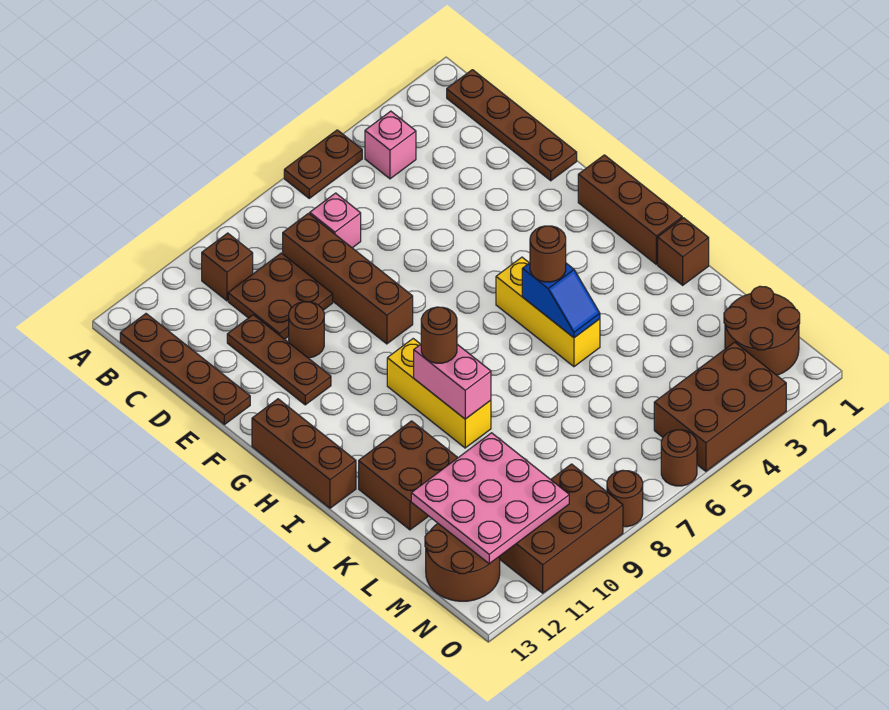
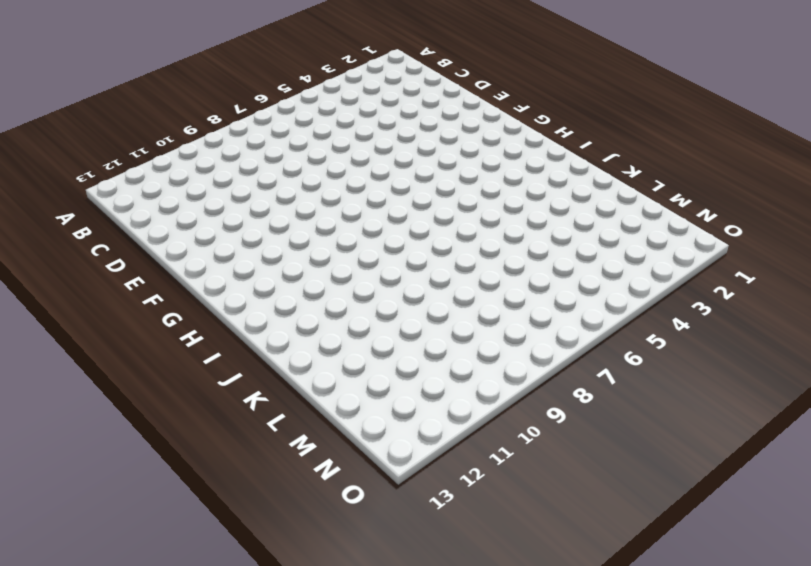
none -> brown 1x2 plate [284,130,362,198]
none -> brown 1x4 plate [447,70,577,181]
none -> pink 1x1 brick [365,111,416,179]

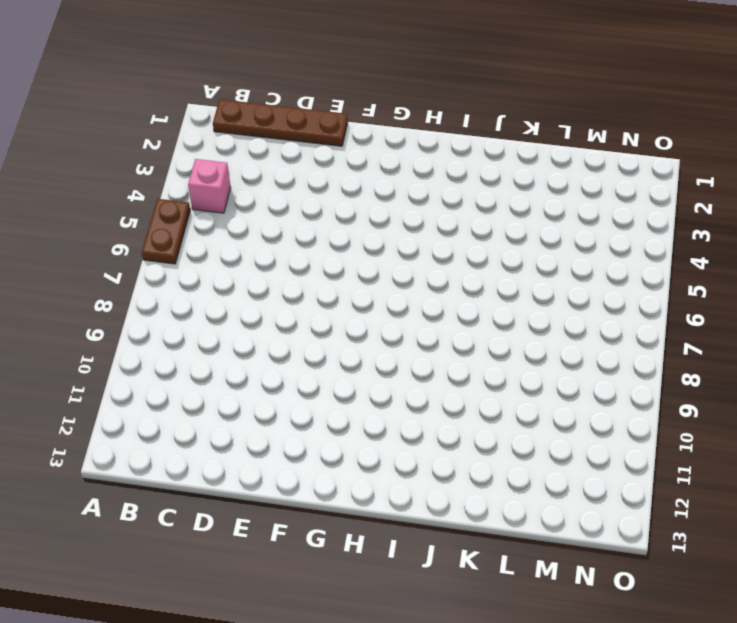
none -> brown 1x1 brick [202,233,253,301]
none -> brown 1x4 plate [120,314,250,425]
none -> pink 1x1 brick [310,193,361,248]

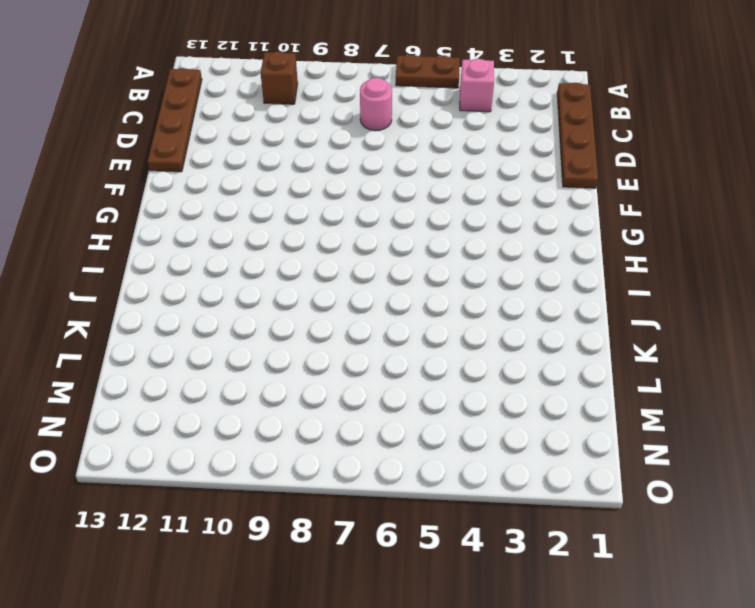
pink 1x1 round brick [360,78,392,131] -> pink 1x1 brick [310,193,361,248]
none -> brown 1x4 brick [283,214,413,344]
none -> brown 2x2 plate [228,253,333,339]
none -> brown 1x3 plate [227,315,331,405]

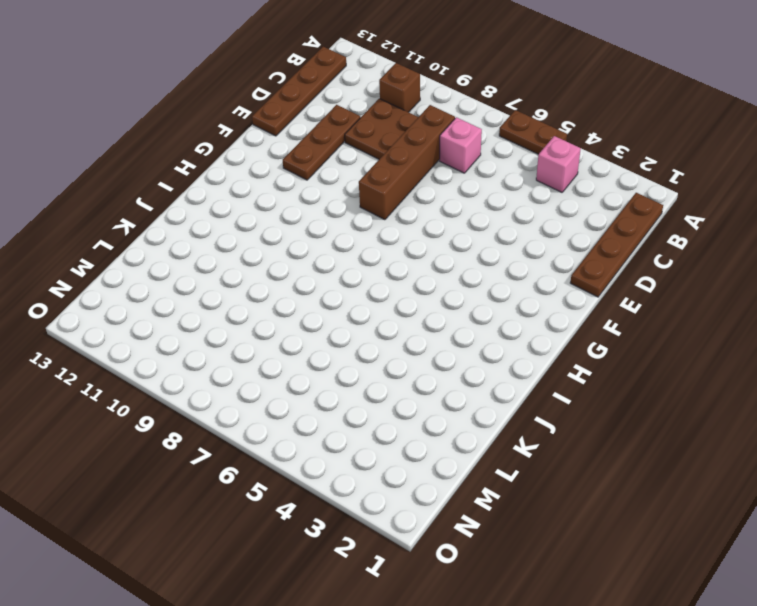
none -> brown 1x1 round brick [289,302,324,358]
none -> brown 1x3 brick [578,155,682,264]
none -> brown 1x3 brick [252,399,356,508]

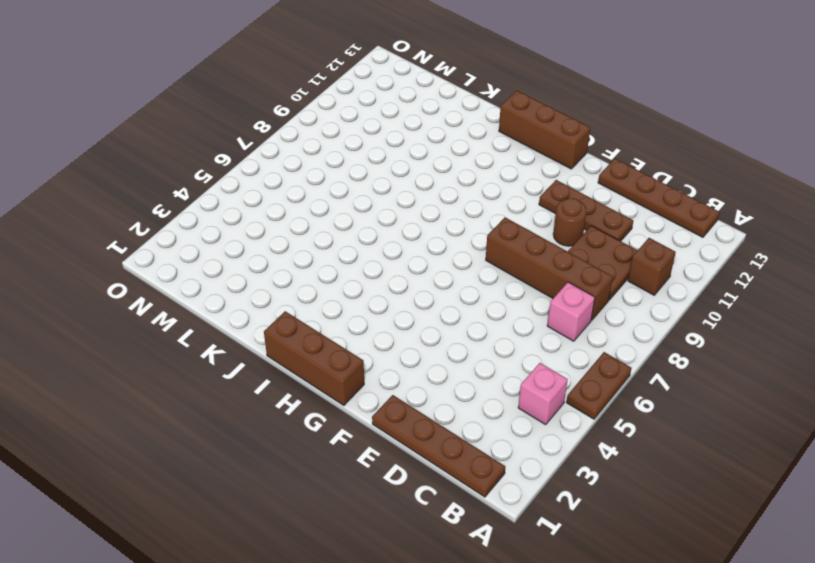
none -> yellow 1x3 brick [496,257,600,367]
none -> yellow 1x3 brick [387,339,491,448]
none -> brown 1x1 brick [658,218,709,285]

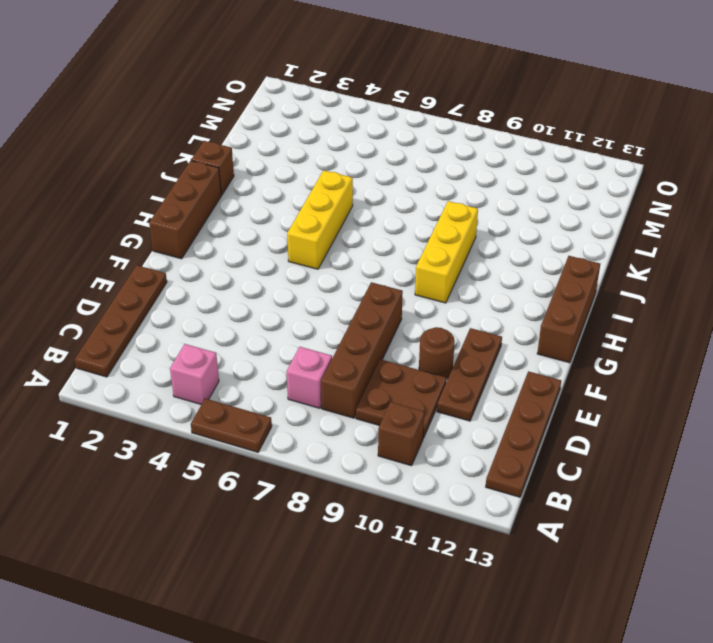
none -> brown 2x2 brick [359,421,458,530]
none -> brown 2x2 round brick [724,286,800,375]
none -> brown 2x2 round brick [425,524,500,601]

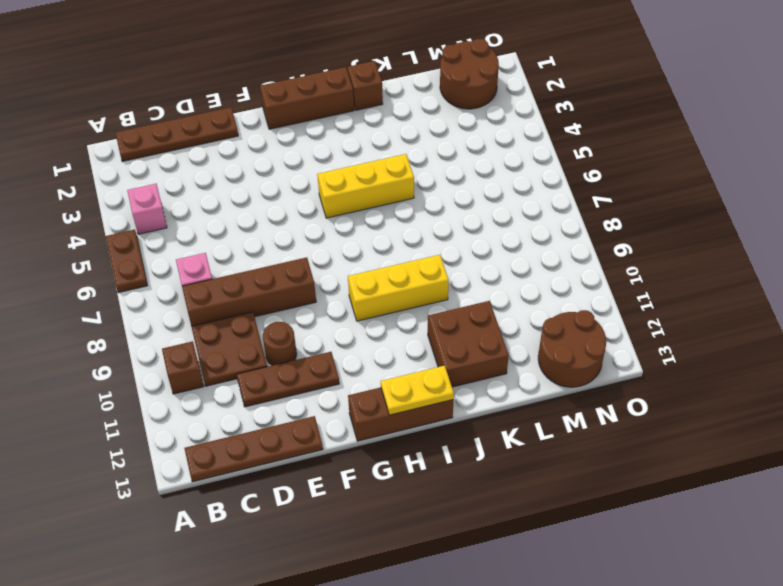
yellow 1x2 plate [381,366,454,415] -> none
none -> brown 2x3 brick [654,342,786,471]
none -> brown 2x3 brick [500,464,623,593]
none -> brown 1x1 round brick [661,430,697,486]

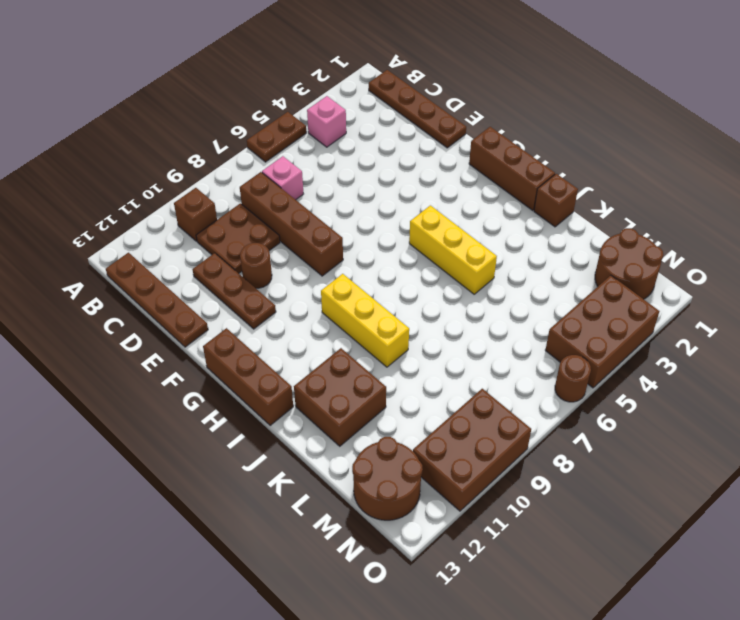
none -> brown 1x1 round brick [607,470,643,527]
none -> blue 1x2 slope [522,263,600,338]
none -> pink 1x2 brick [414,344,491,419]

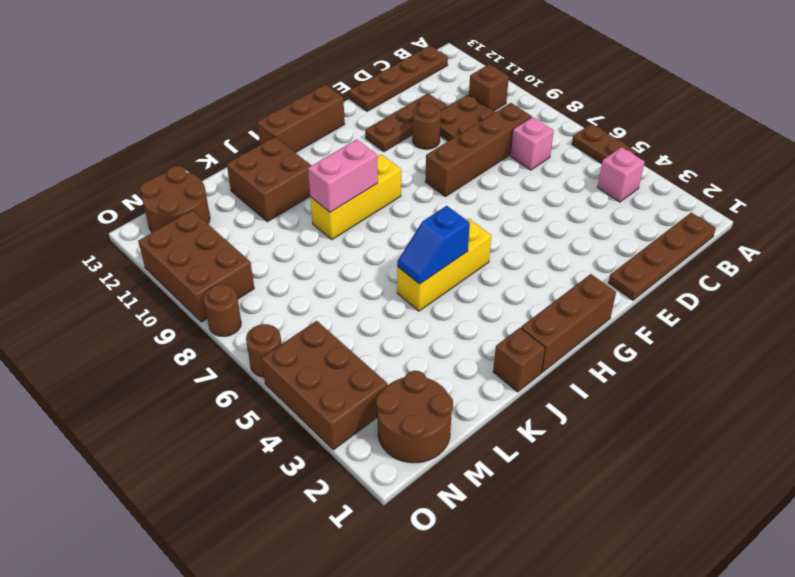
none -> pink 3x3 plate [411,433,569,564]
none -> brown 1x1 round brick [530,226,566,282]
none -> brown 1x1 round brick [421,307,457,363]

